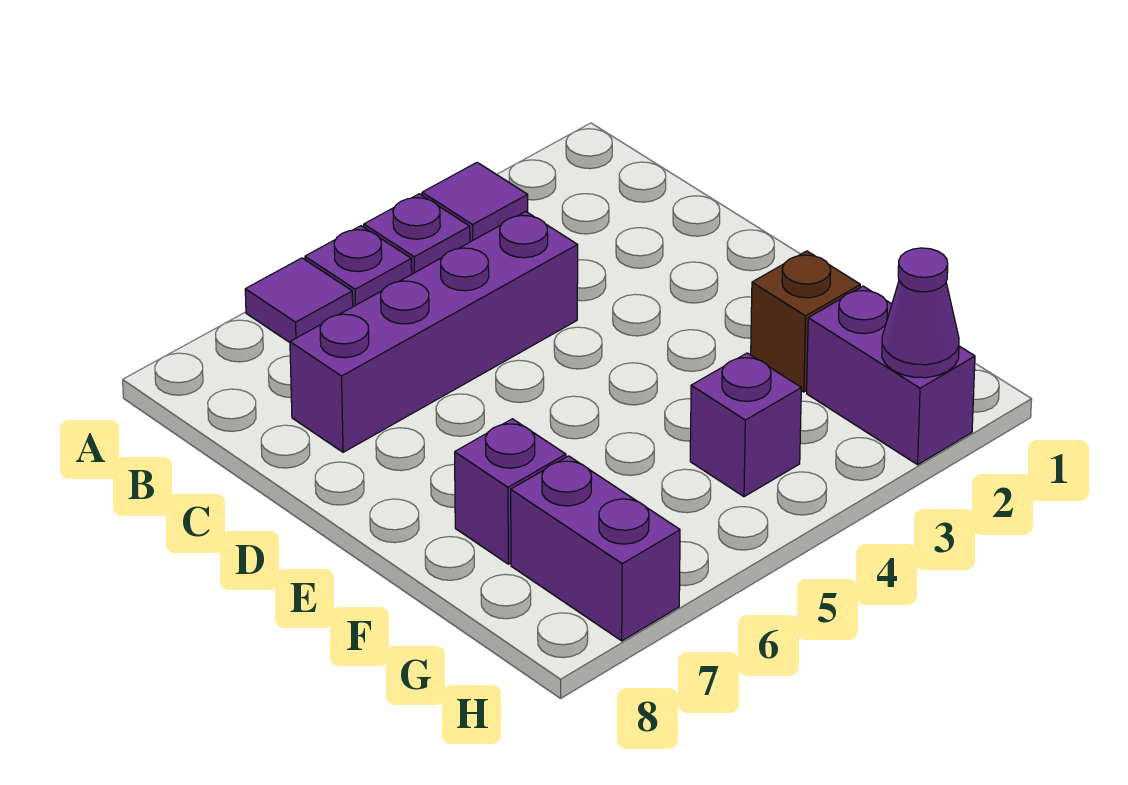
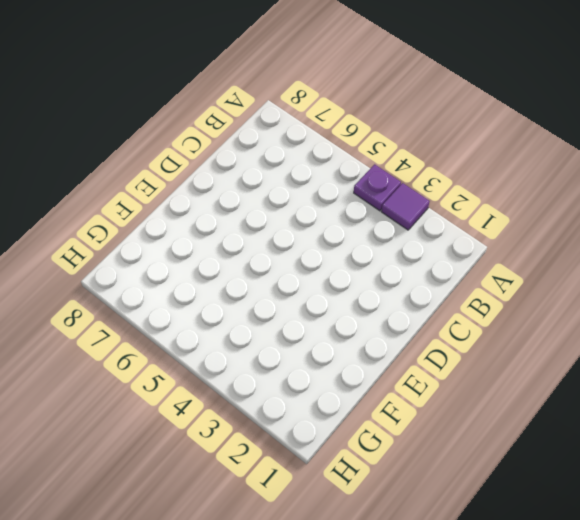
none -> purple 1x1 plate [305,226,412,307]
none -> purple 1x1 tile [245,258,353,342]

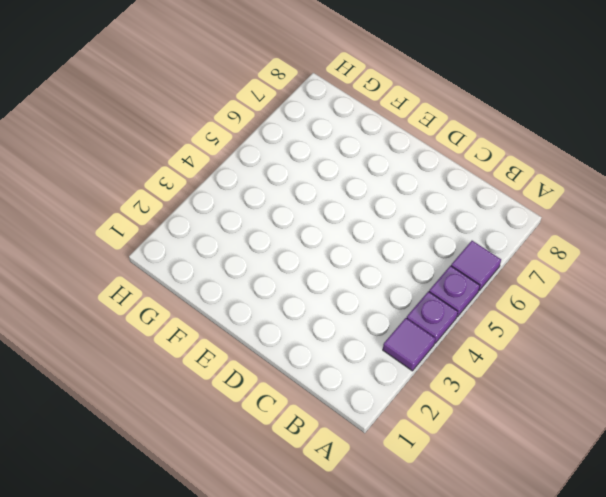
none -> purple 1x4 brick [290,211,578,452]
none -> brown 1x1 brick [751,251,860,392]

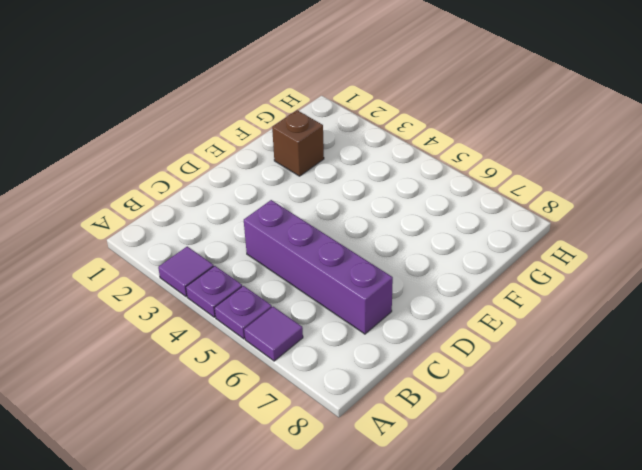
none -> purple 1x1 brick [455,419,566,564]
none -> purple 1x2 brick [807,286,975,465]

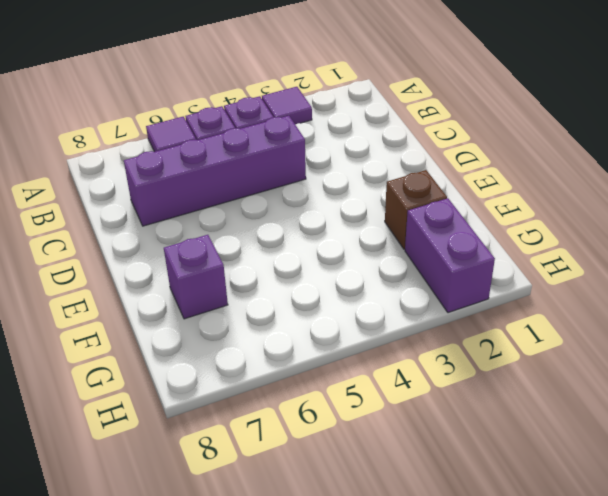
none -> purple 1x1 brick [690,353,801,497]
none -> purple 1x2 brick [511,456,680,641]

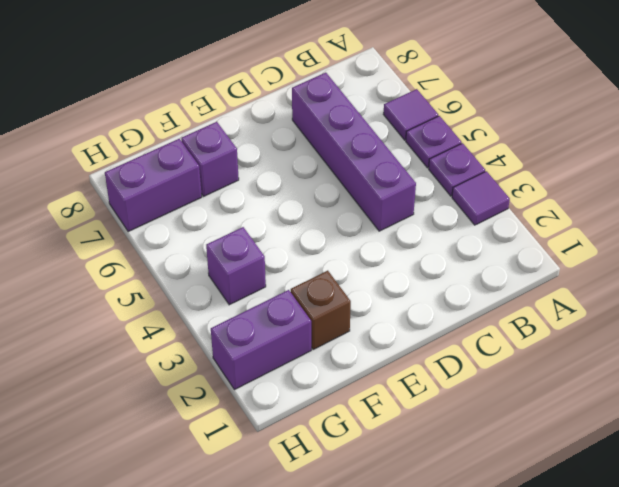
none -> purple 1x1 cone [882,248,959,378]

